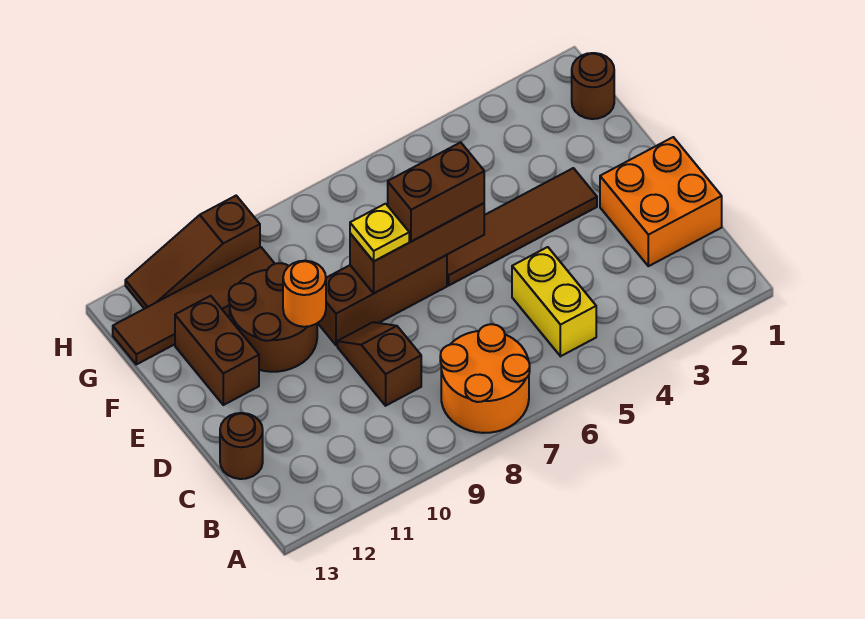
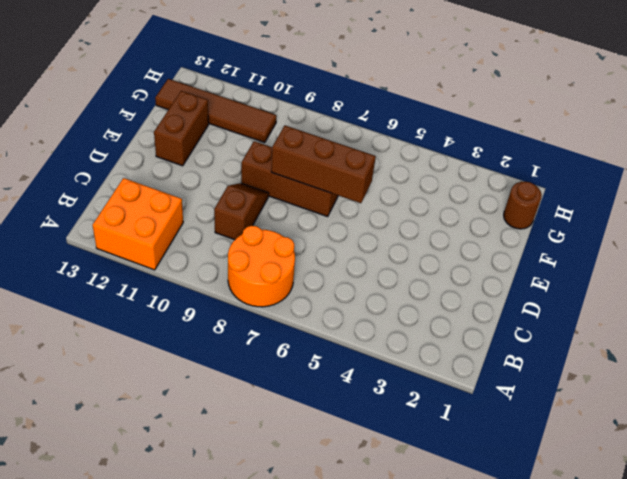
orange 2x2 brick [93,178,183,270] -> orange 2x2 brick moved to [600,137,722,266]
none -> yellow 1x2 brick [512,247,596,356]
none -> brown 1x1 round brick [220,413,263,479]
none -> brown 1x4 tile [447,168,597,285]

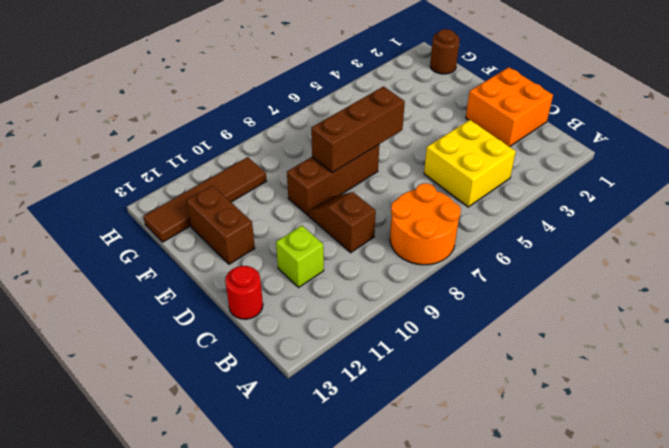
yellow 2x2 brick [424,120,516,207] -> yellow 1x2 brick [512,247,596,356]
lime 1x1 brick [276,226,324,287] -> none
red 1x1 round brick [225,266,263,319] -> brown 1x1 round brick [220,413,263,479]
none -> brown 1x4 tile [447,168,597,285]
none -> brown 2x2 round brick [229,263,317,372]
none -> brown 1x3 slope [125,196,260,309]

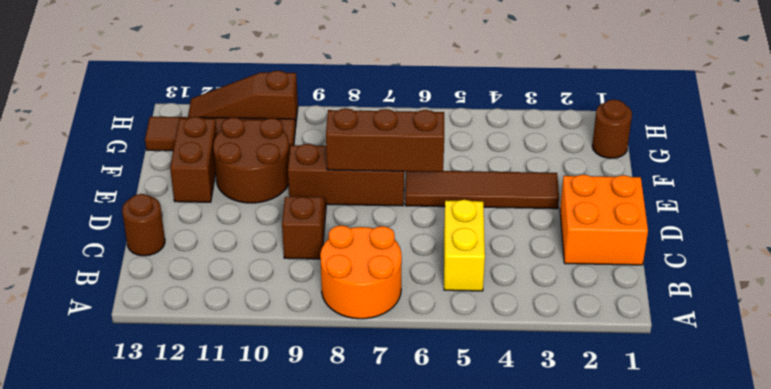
none -> orange 1x1 round brick [283,261,326,327]
none -> brown 1x2 brick [388,142,484,242]
none -> yellow 1x1 plate [350,204,409,261]

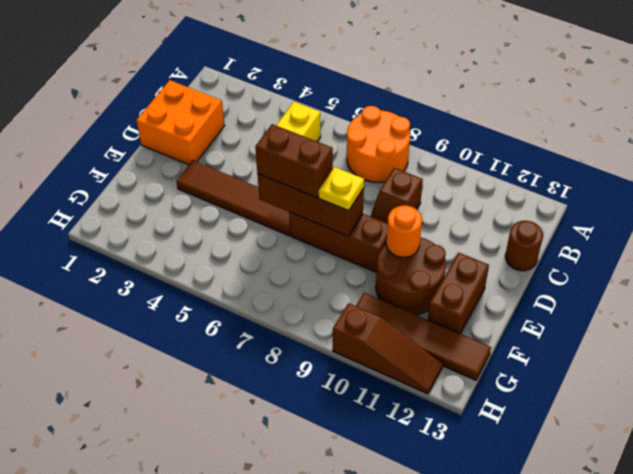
none -> brown 1x1 round brick [572,53,614,119]

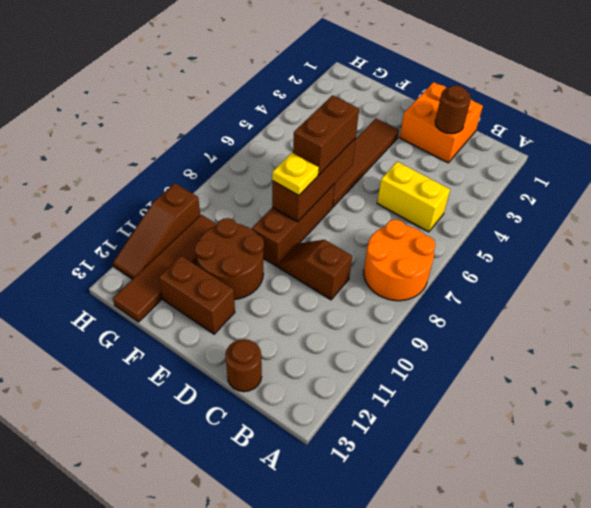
brown 1x1 round brick [435,85,471,134] -> brown 1x1 round brick moved to [572,53,614,119]
none -> orange 1x1 round brick [283,261,326,327]

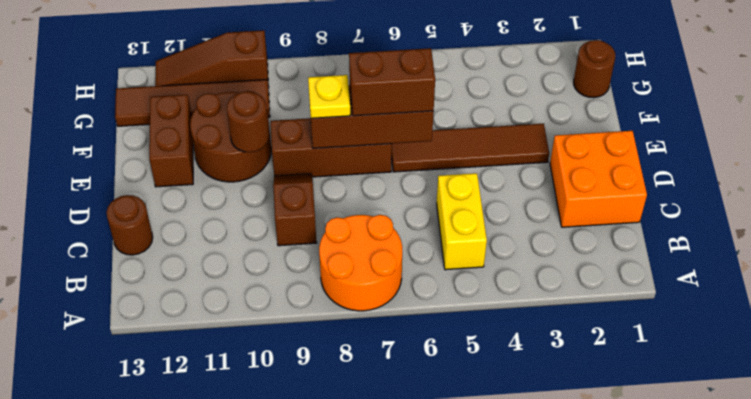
brown 1x1 round brick [227,92,269,152] -> orange 1x1 round brick [283,261,326,327]

